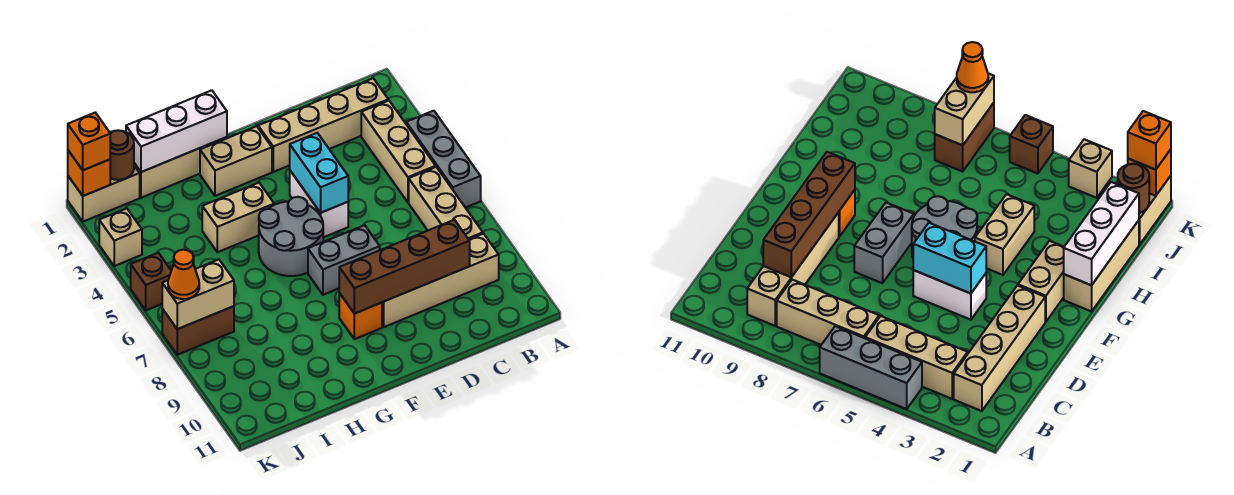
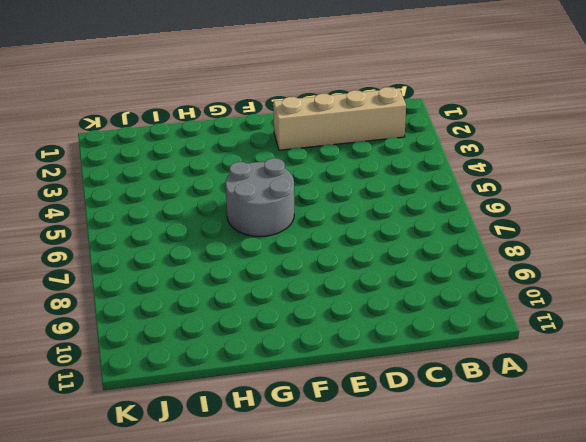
none -> grey 1x3 brick [406,111,481,208]
none -> tan 1x3 brick [361,100,436,202]
none -> tan 1x3 brick [409,167,483,239]

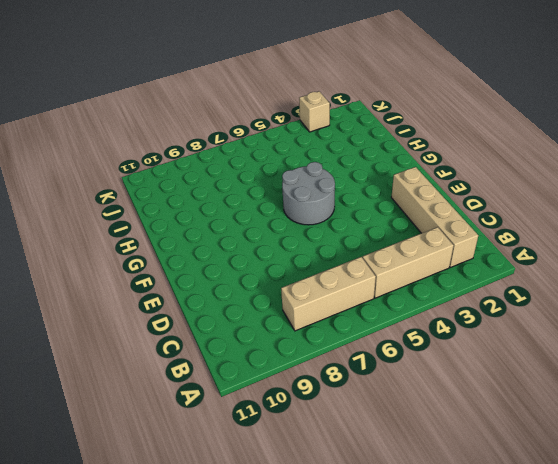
none -> grey 1x3 brick [406,111,481,208]
none -> tan 1x4 brick [382,234,499,327]
none -> white 1x2 brick [290,171,348,237]

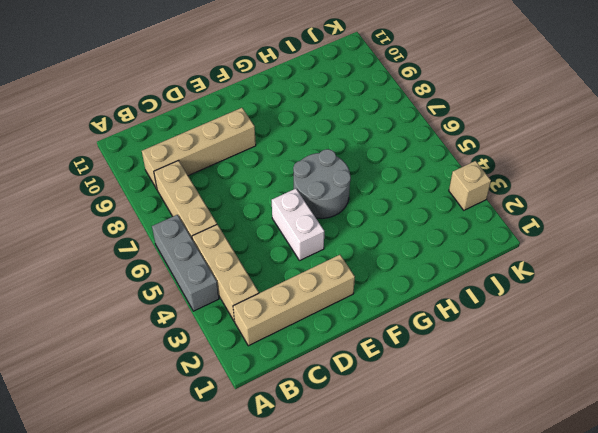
none -> grey 1x2 brick [308,225,380,295]
none -> tan 1x2 brick [200,126,272,196]
none -> orange 1x1 brick [339,293,382,339]

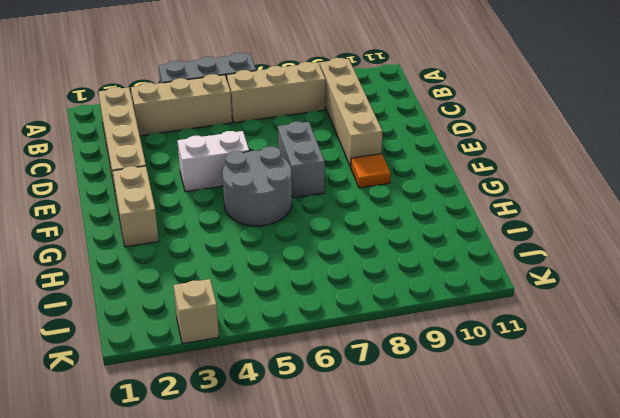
orange 1x1 tile [351,154,391,188] -> orange 1x1 brick [339,293,382,339]
none -> tan 1x3 brick [134,137,227,198]
none -> tan 1x2 brick [202,183,274,252]
none -> tan 1x2 brick [68,166,140,222]

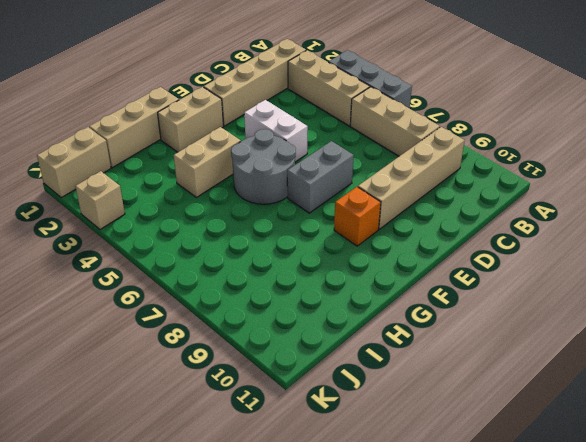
none -> brown 1x2 brick [162,306,234,355]
none -> brown 1x1 brick [131,253,171,310]
none -> brown 1x4 brick [339,220,470,314]

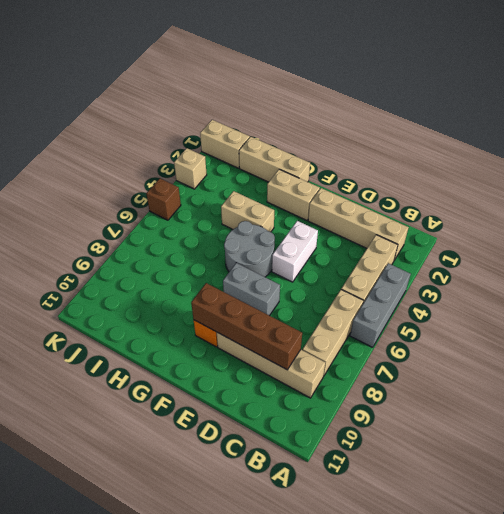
none -> brown 1x2 brick [162,306,234,355]
none -> cyan 1x2 brick [290,133,348,213]
none -> white 1x3 brick [126,90,227,172]

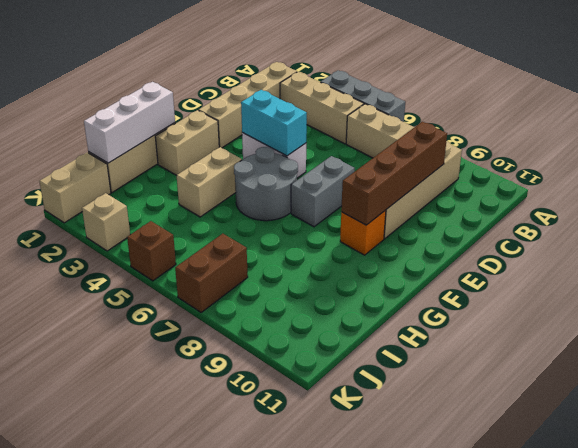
none -> brown 1x1 round brick [110,130,134,180]
none -> tan 1x2 brick [162,259,234,329]
none -> orange 1x1 brick [68,151,110,196]

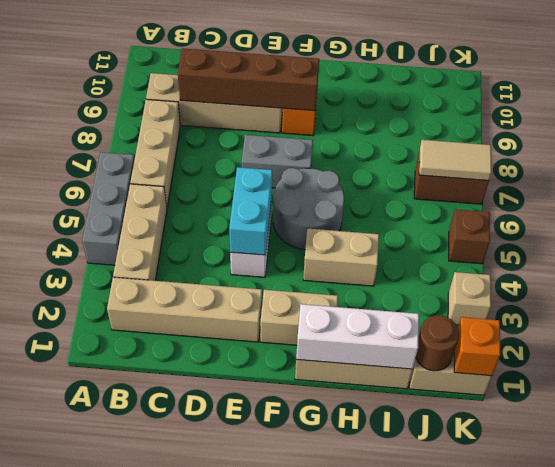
tan 1x2 tile [419,140,491,181] -> tan 1x2 brick [162,259,234,329]
none -> orange 1x1 brick [68,113,110,170]
none -> orange 1x1 cone [168,250,199,299]

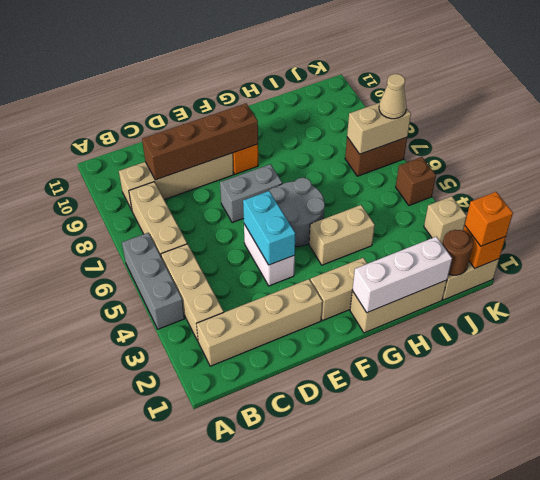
tan 1x1 cone [379,74,407,119] -> orange 1x1 cone [168,250,199,299]

